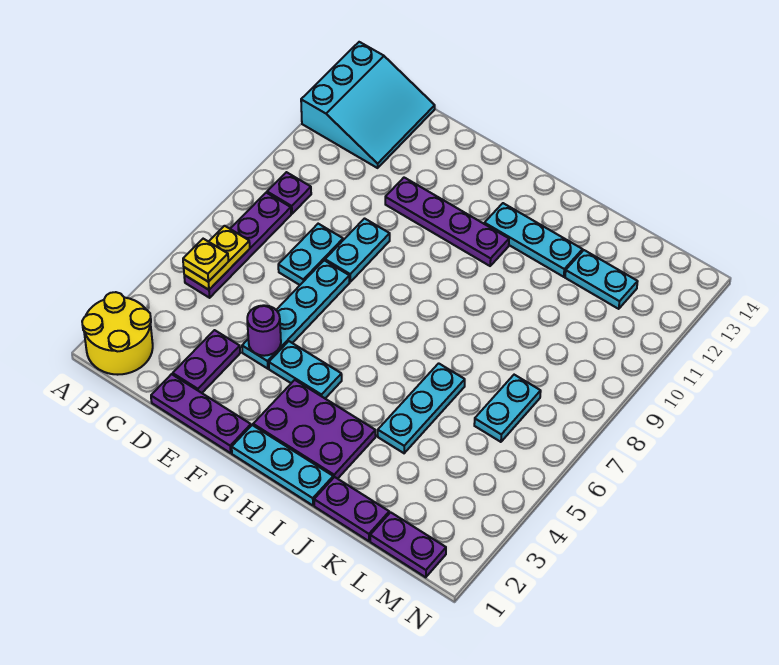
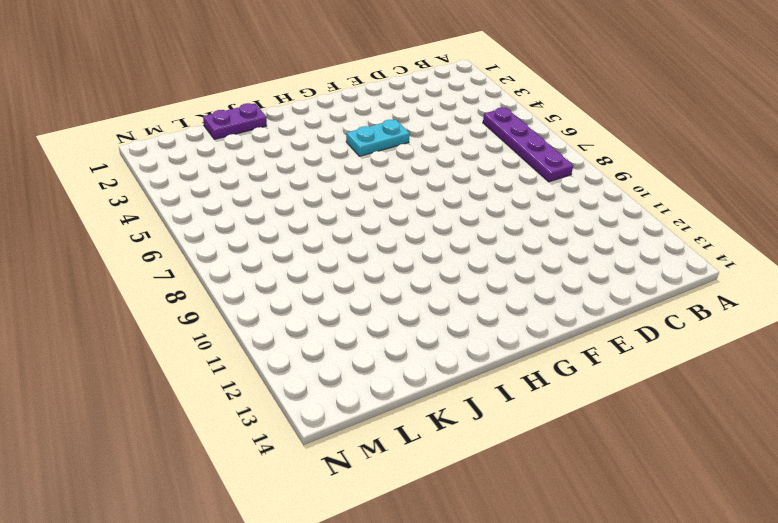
none -> yellow 2x2 round brick [82,292,153,375]
none -> cyan 3x3 slope [301,42,435,168]
none -> purple 1x1 plate [267,172,311,214]

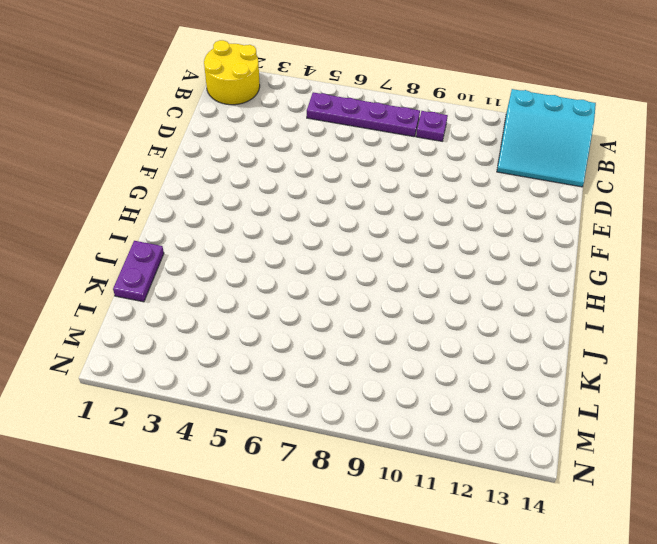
none -> purple 1x3 plate [151,374,251,453]
none -> purple 1x2 plate [173,330,240,393]
none -> cyan 1x2 plate [278,224,343,285]

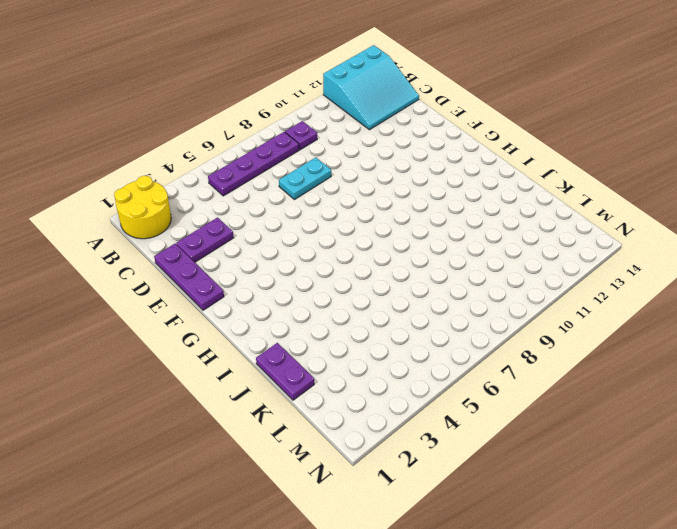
none -> cyan 1x4 plate [242,260,349,369]
none -> cyan 1x2 plate [325,219,390,282]
none -> purple 1x4 plate [385,178,509,266]

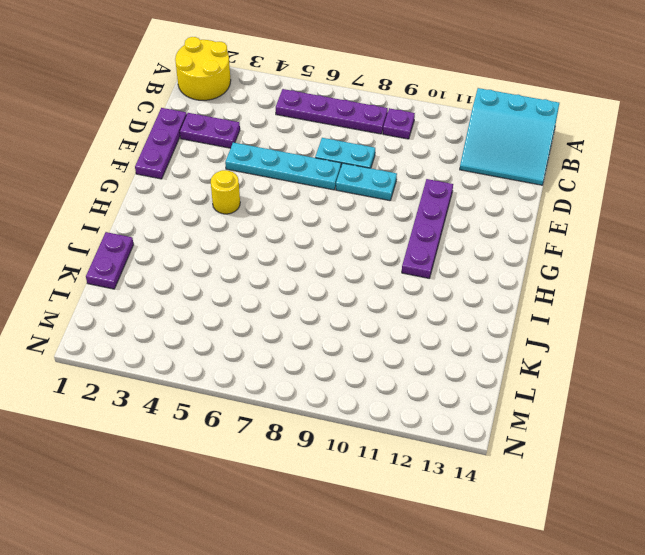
yellow 1x1 round brick [211,170,240,214] -> cyan 1x2 plate [269,341,342,398]
none -> cyan 1x3 plate [232,425,333,505]
none -> purple 2x3 plate [253,380,376,479]
none -> cyan 1x3 plate [484,203,583,277]

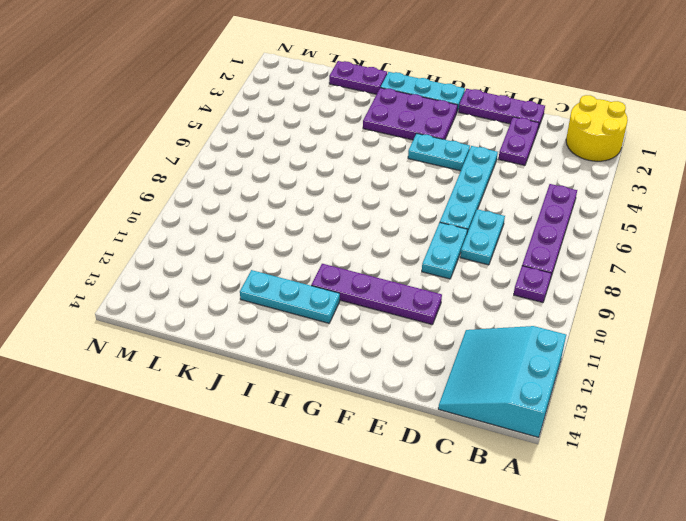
none -> cyan 1x3 plate [378,363,465,453]
none -> cyan 1x2 plate [565,250,638,309]
none -> purple 1x2 plate [370,512,446,577]

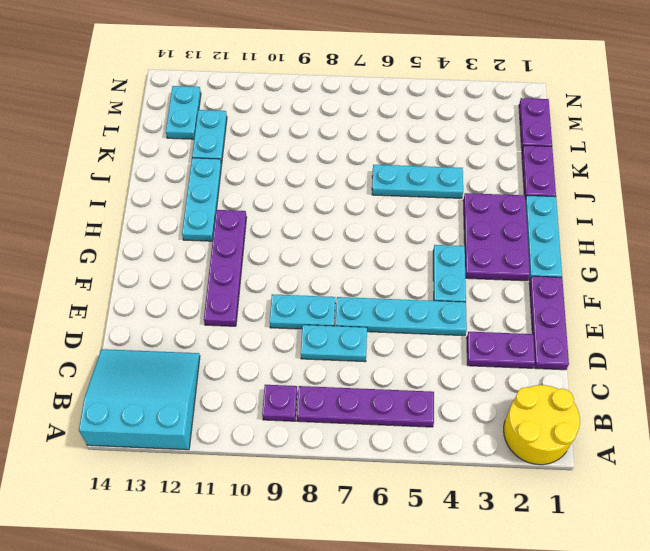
cyan 1x2 plate [166,86,201,139] -> cyan 1x2 plate turned to [474,375,541,442]
none -> yellow 1x2 plate [184,226,250,290]
none -> purple 1x1 round brick [247,305,281,356]
none -> yellow 1x1 plate [183,239,228,282]

